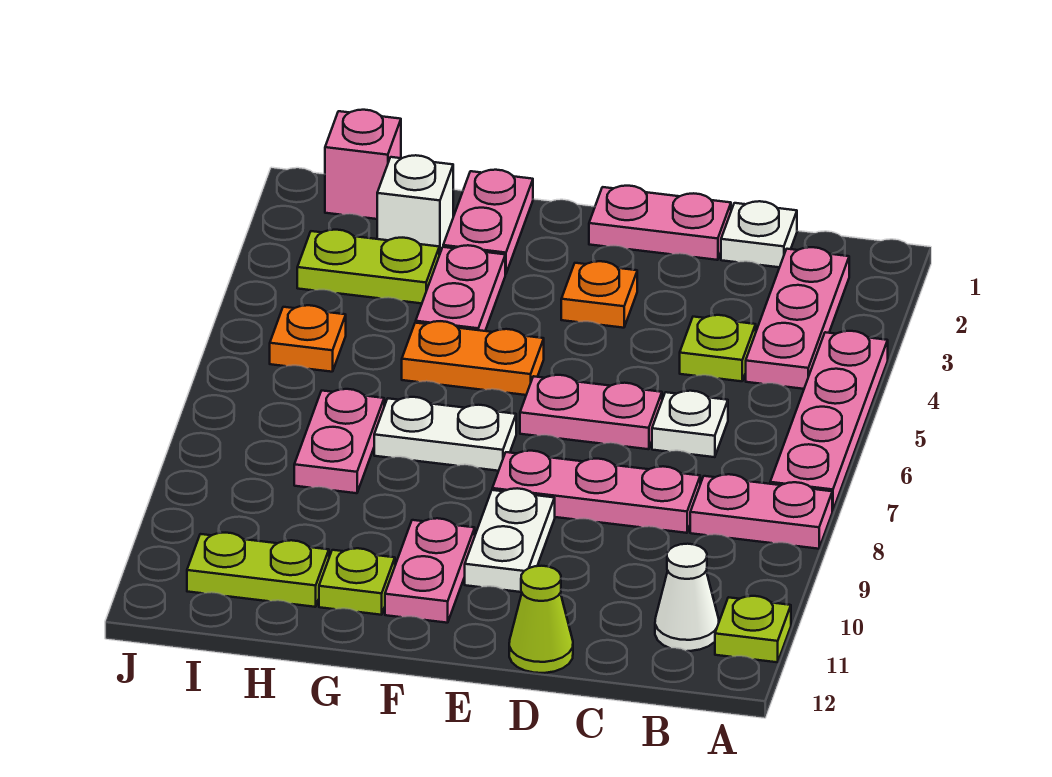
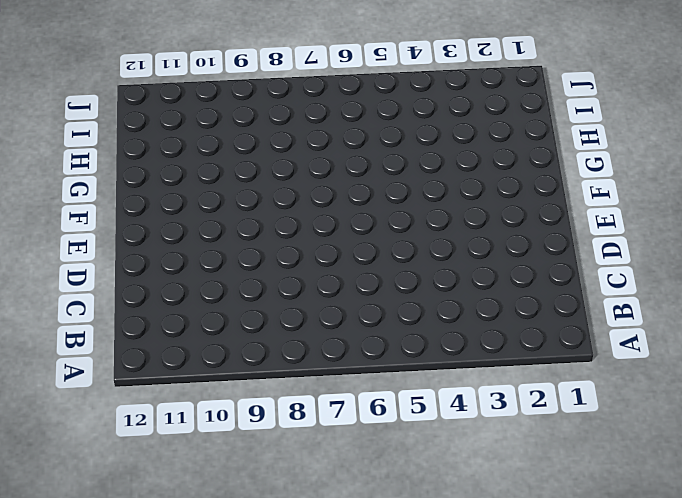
none -> pink 1x4 plate [770,331,888,511]
none -> pink 1x2 plate [690,474,832,549]
none -> lime 1x1 plate [715,596,791,662]

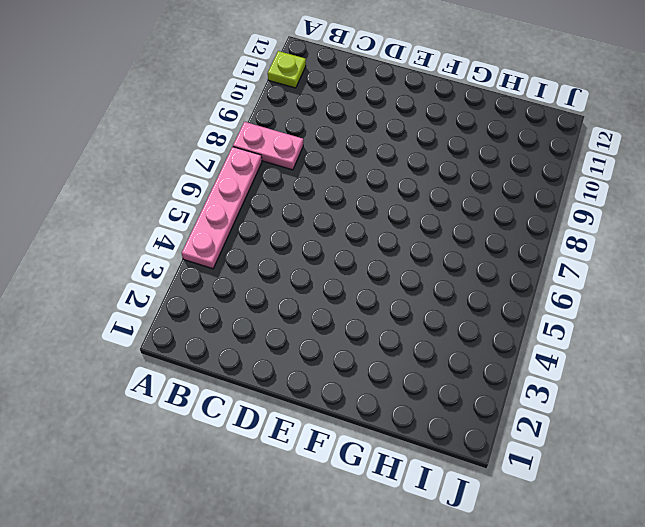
none -> pink 1x3 plate [746,247,849,389]
none -> white 1x1 cone [655,544,719,651]
none -> white 1x1 plate [721,201,797,267]

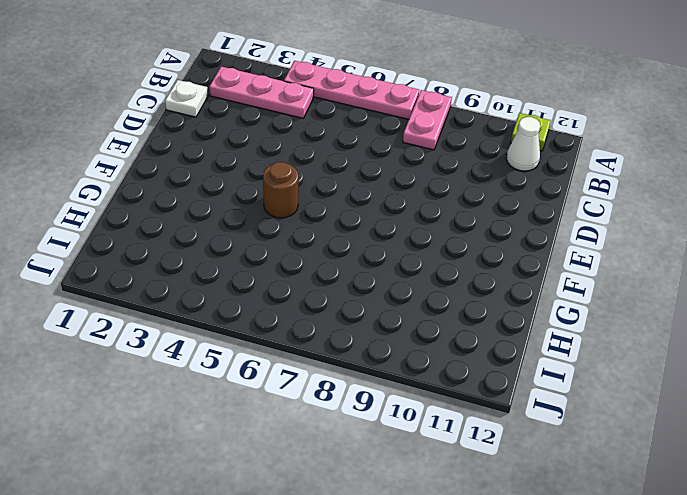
brown 1x1 round brick [263,162,298,218] -> orange 1x2 plate [402,321,544,395]
none -> lime 1x1 plate [680,315,756,381]
none -> white 1x1 plate [652,391,728,457]
none -> pink 1x3 plate [492,451,700,533]

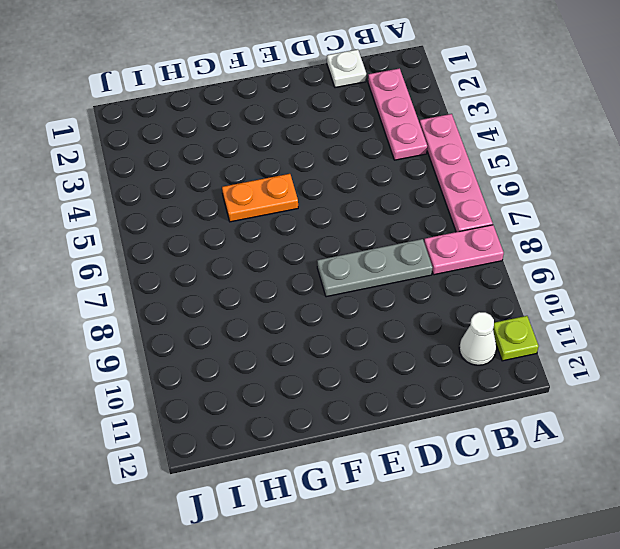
grey 1x3 plate [317,239,433,297] -> pink 1x3 plate [492,451,700,533]
none -> lime 1x1 plate [680,315,756,381]
none -> white 1x1 plate [652,391,728,457]
none -> pink 1x2 plate [589,186,731,260]

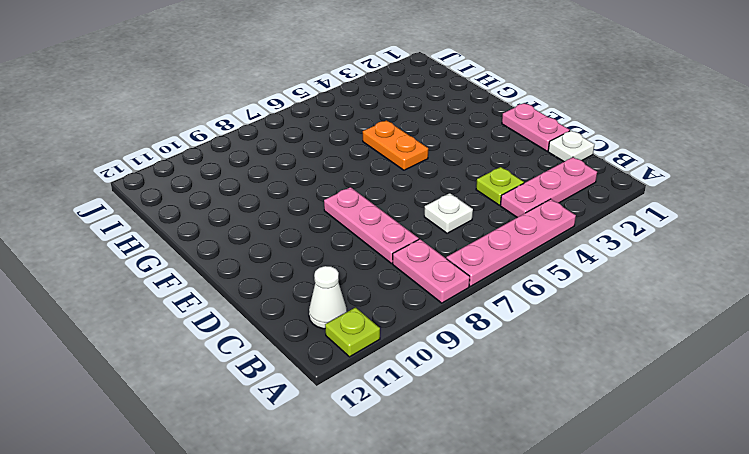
none -> pink 1x2 plate [520,375,662,449]
none -> lime 1x1 cone [509,566,573,673]
none -> orange 1x1 plate [561,261,637,328]

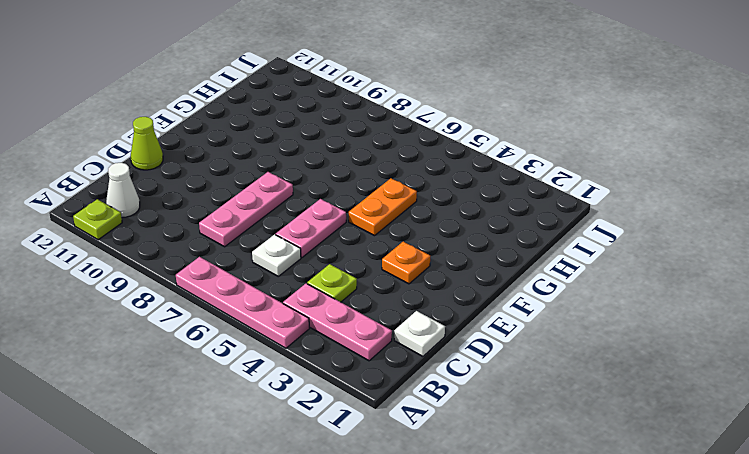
none -> pink 1x2 plate [690,474,832,549]
none -> pink 1x2 plate [589,186,731,260]
none -> white 1x2 plate [465,488,555,592]

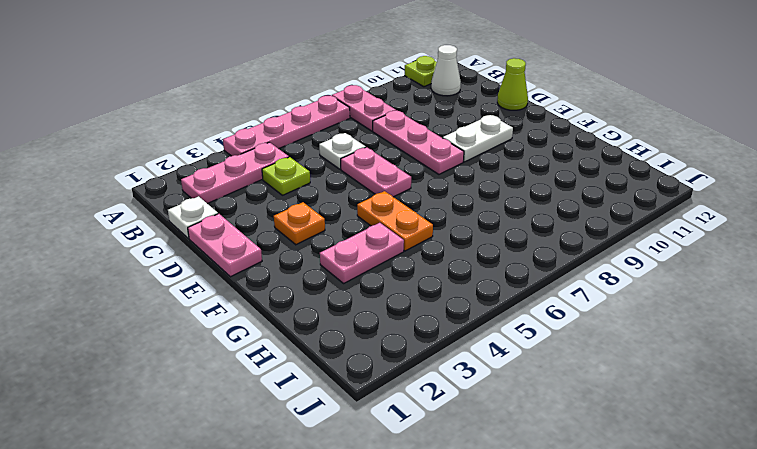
none -> white 1x2 plate [374,397,516,471]
none -> pink 1x2 plate [385,518,475,623]
none -> pink 1x2 plate [443,170,533,274]

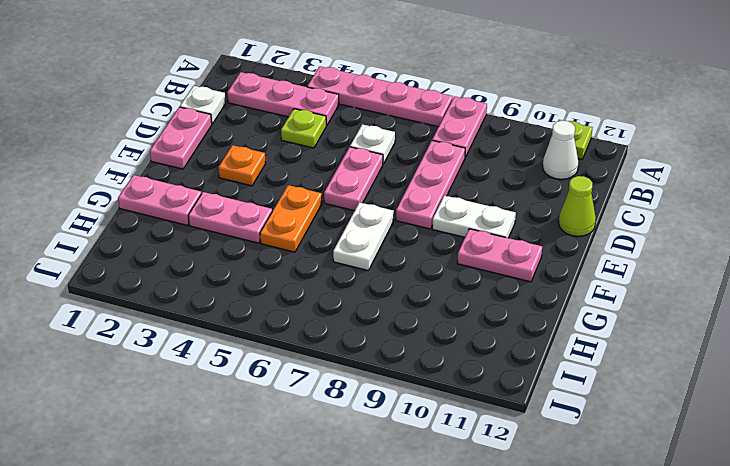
none -> lime 1x1 plate [319,548,395,615]
none -> white 1x1 brick [377,155,453,255]
none -> lime 1x2 plate [297,230,439,303]

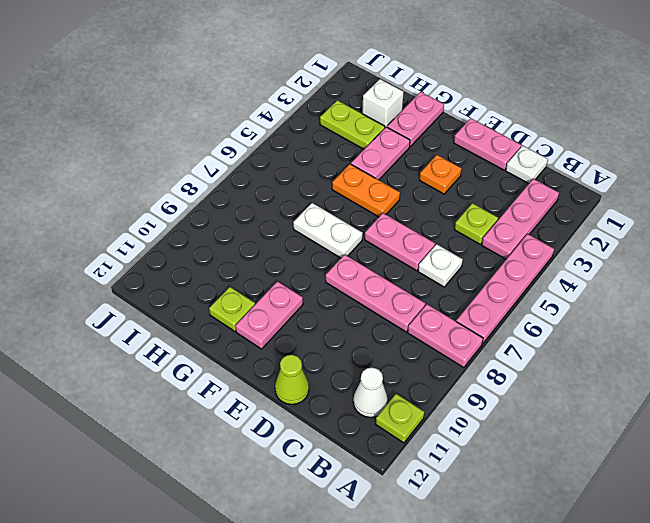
none -> white 1x2 plate [465,488,555,592]
none -> pink 1x2 plate [294,389,384,493]
none -> lime 1x2 plate [187,533,329,607]

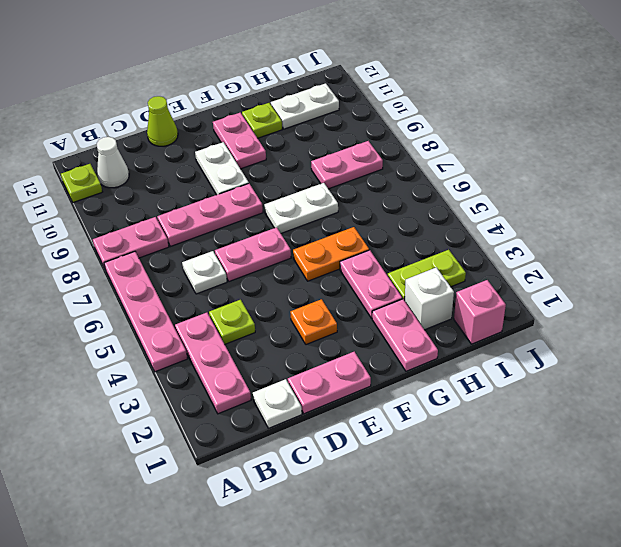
pink 1x2 plate [311,141,383,189] -> pink 1x2 plate turned to [294,389,384,493]
white 1x2 plate [271,83,339,129] -> lime 1x2 plate [187,533,329,607]
none -> orange 1x1 plate [270,305,346,372]

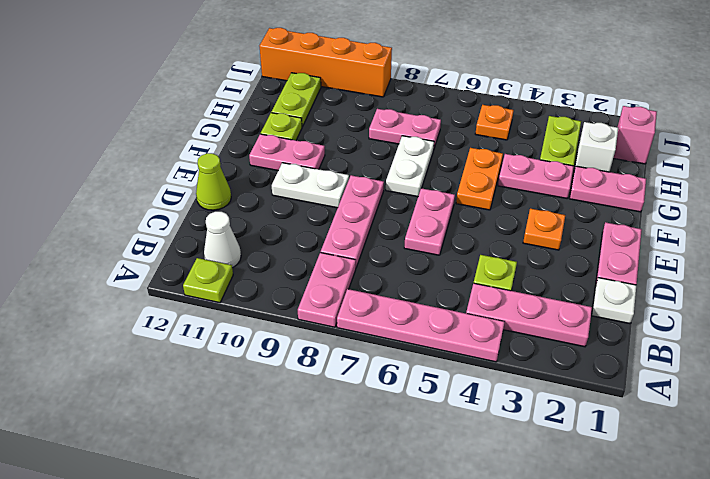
orange 1x4 brick [260,28,392,97] -> none
none -> white 1x1 plate [652,391,728,457]

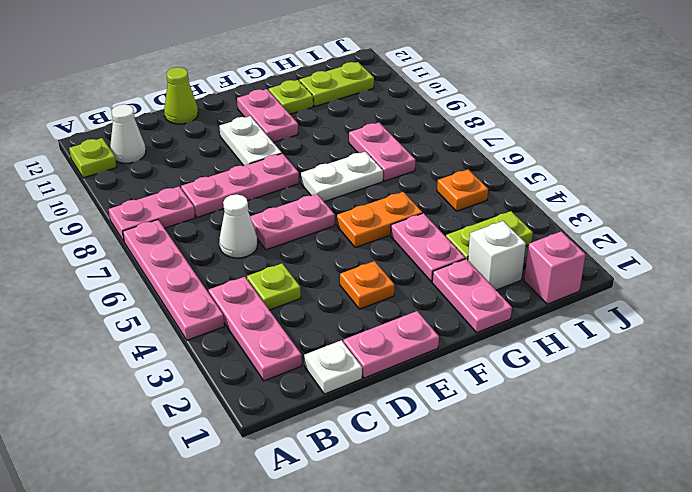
white 1x1 cone [219,194,258,258] -> white 1x1 plate [652,391,728,457]

